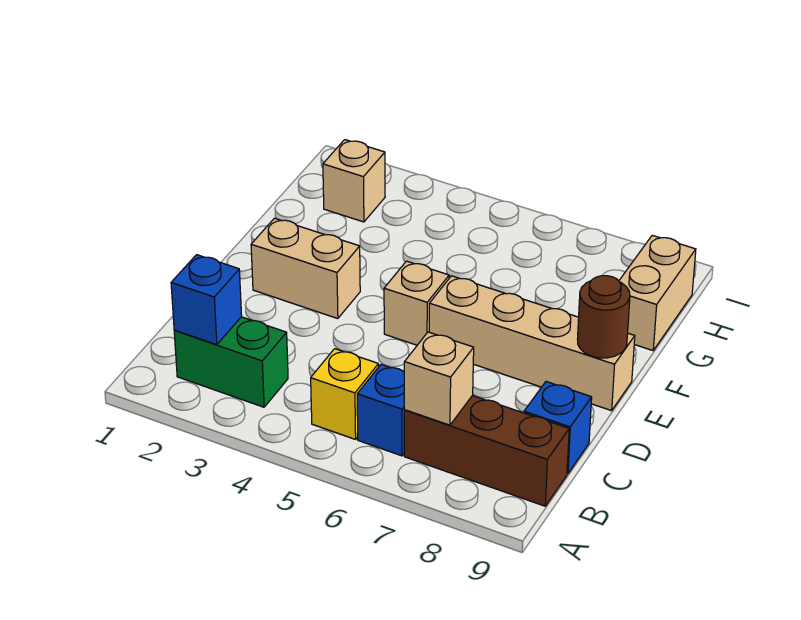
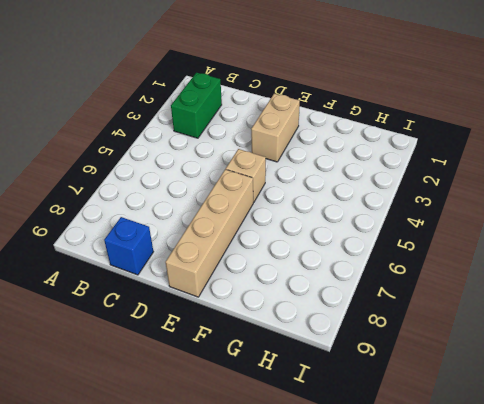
none -> yellow 1x1 brick [311,349,379,439]
none -> blue 1x1 brick [357,365,404,456]
none -> brown 1x3 brick [404,396,569,506]

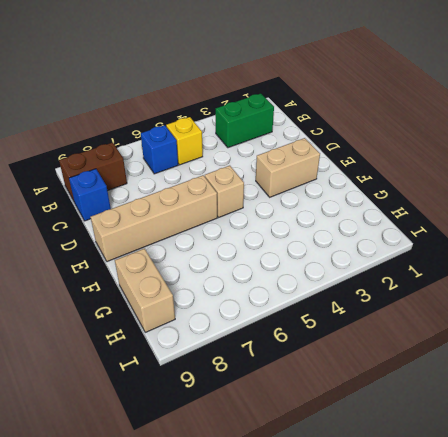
brown 1x2 brick [59,142,127,201] -> brown 1x3 brick [404,396,569,506]
none -> tan 1x1 brick [323,140,385,222]
none -> blue 1x1 brick [171,255,242,345]
none -> tan 1x1 brick [404,332,474,425]

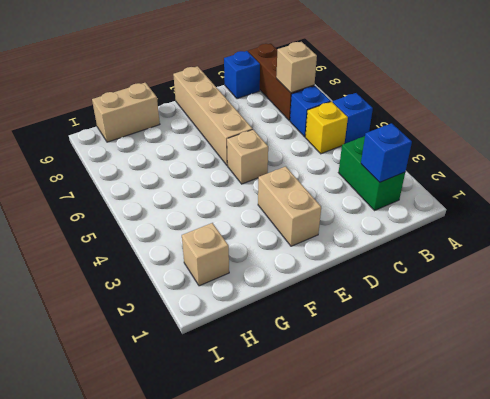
blue 1x1 brick [333,93,373,144] -> none
none -> brown 1x1 round brick [577,276,630,358]

